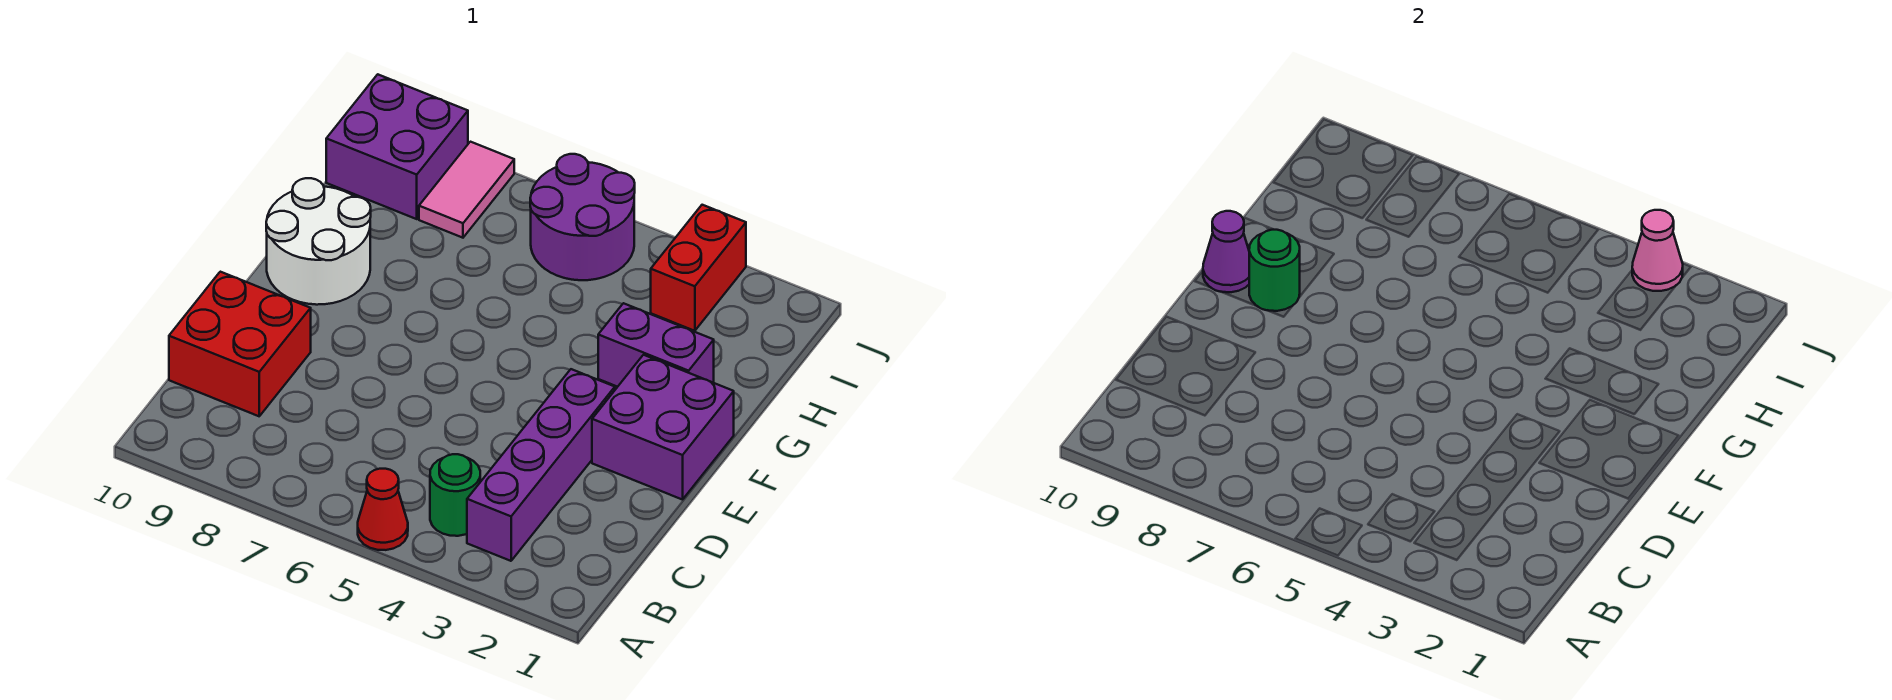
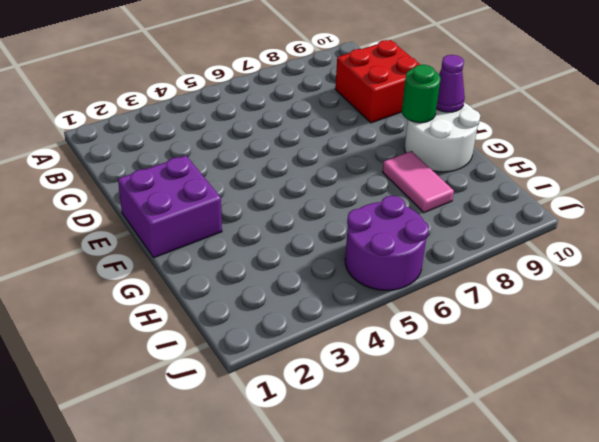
pink 1x2 tile [382,151,454,213] -> pink 1x2 tile moved to [419,142,514,238]
none -> red 1x1 cone [358,469,408,550]
none -> purple 1x4 brick [467,369,615,561]
none -> green 1x1 round brick [430,454,480,536]

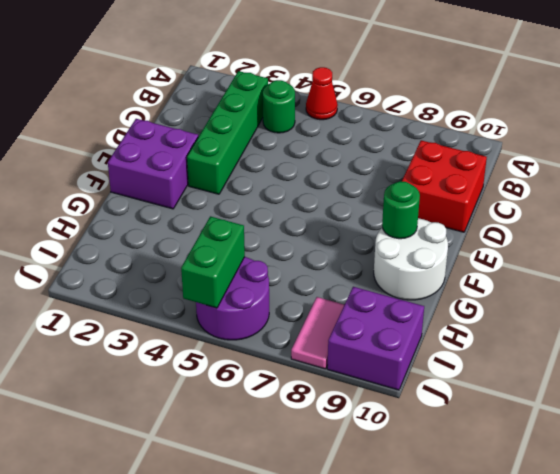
green 1x4 brick [187,71,268,194] -> purple 1x4 brick [467,369,615,561]
green 1x2 brick [181,216,245,308] -> none
none -> purple 1x2 brick [598,303,714,387]
none -> red 1x2 brick [651,205,746,331]
none -> purple 1x1 cone [1203,211,1249,292]

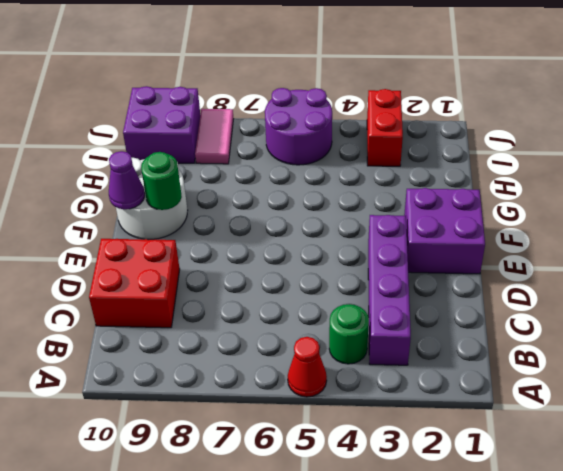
none -> purple 1x2 brick [598,303,714,387]
none -> pink 1x1 cone [1632,210,1683,291]

